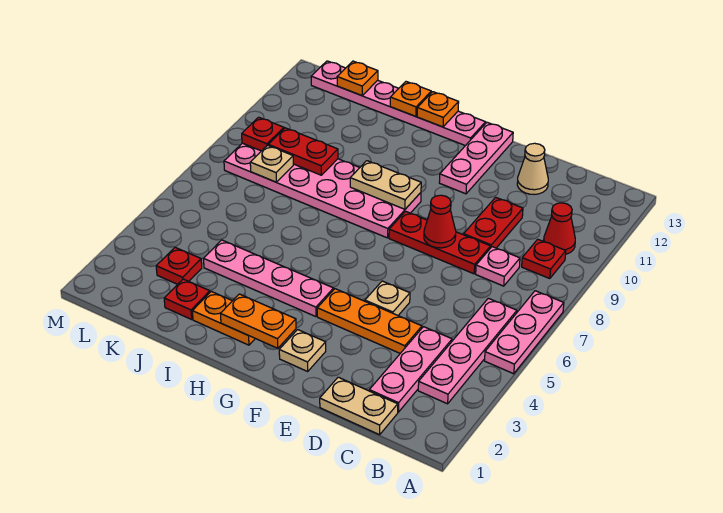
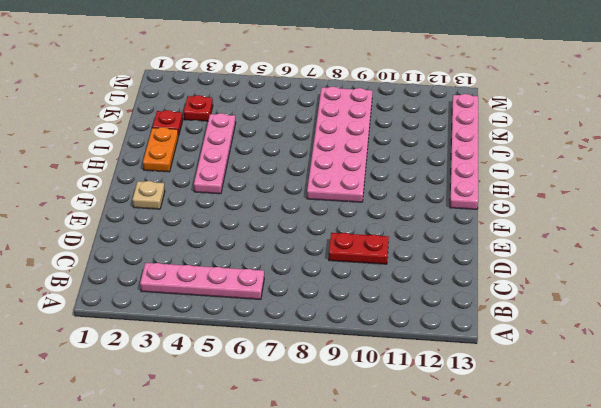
none -> pink 1x3 plate [485,291,564,374]
none -> red 1x1 plate [522,239,566,279]
none -> red 1x1 cone [544,203,575,254]

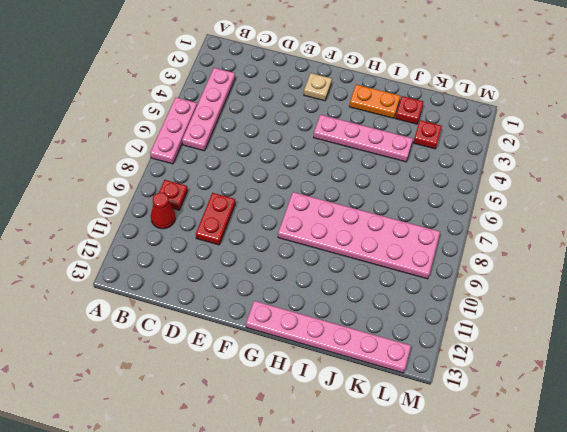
none -> tan 1x2 plate [320,377,398,435]
none -> pink 1x3 plate [369,327,452,412]
none -> pink 1x1 plate [476,247,520,286]

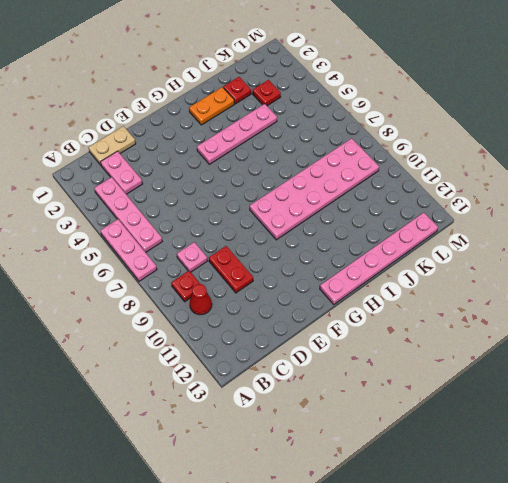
pink 1x2 plate [101,151,142,194] -> pink 1x3 plate [369,327,452,412]
none -> orange 1x3 plate [317,289,422,353]
none -> red 1x3 plate [389,211,491,274]
none -> tan 1x1 cone [517,143,548,194]

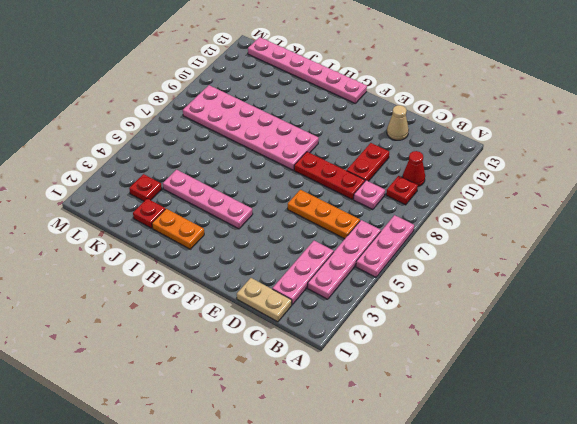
orange 1x3 plate [288,190,360,239] -> orange 1x3 plate moved to [317,289,422,353]
none -> tan 1x1 plate [365,281,410,315]
none -> tan 1x1 plate [279,330,326,371]
none -> pink 1x3 plate [439,122,513,194]

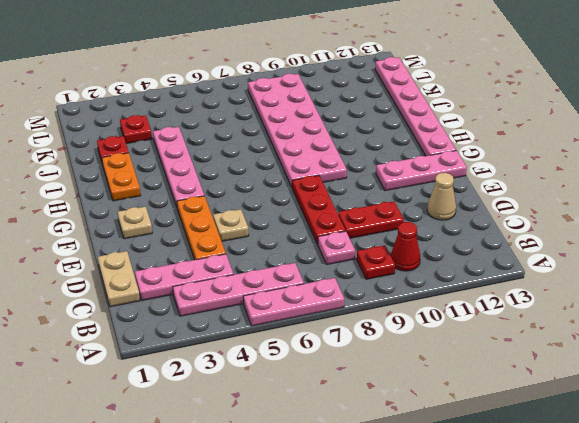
none -> red 1x1 cone [424,195,456,248]
none -> orange 1x2 plate [221,294,296,348]
none -> tan 1x2 plate [350,161,421,209]

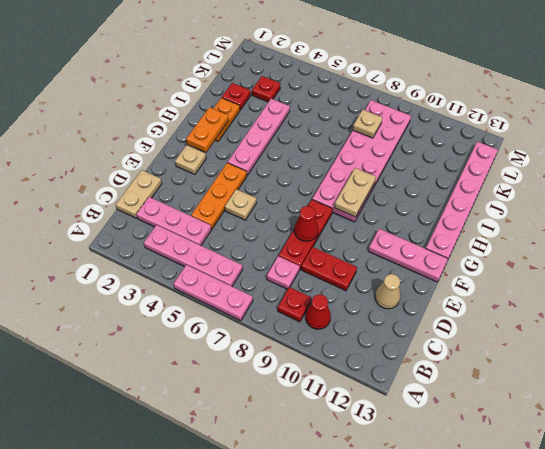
none -> orange 1x1 plate [417,92,459,127]
none -> orange 1x1 plate [390,82,431,116]
none -> red 1x2 plate [268,128,338,175]

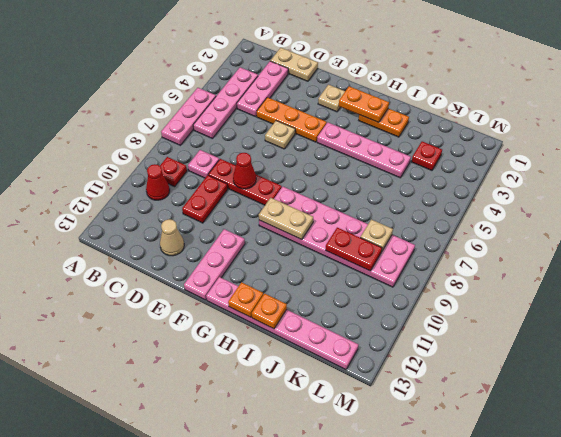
none -> red 1x1 plate [164,279,210,319]
none -> orange 1x1 plate [337,61,378,96]
none -> red 1x1 plate [242,117,284,151]

